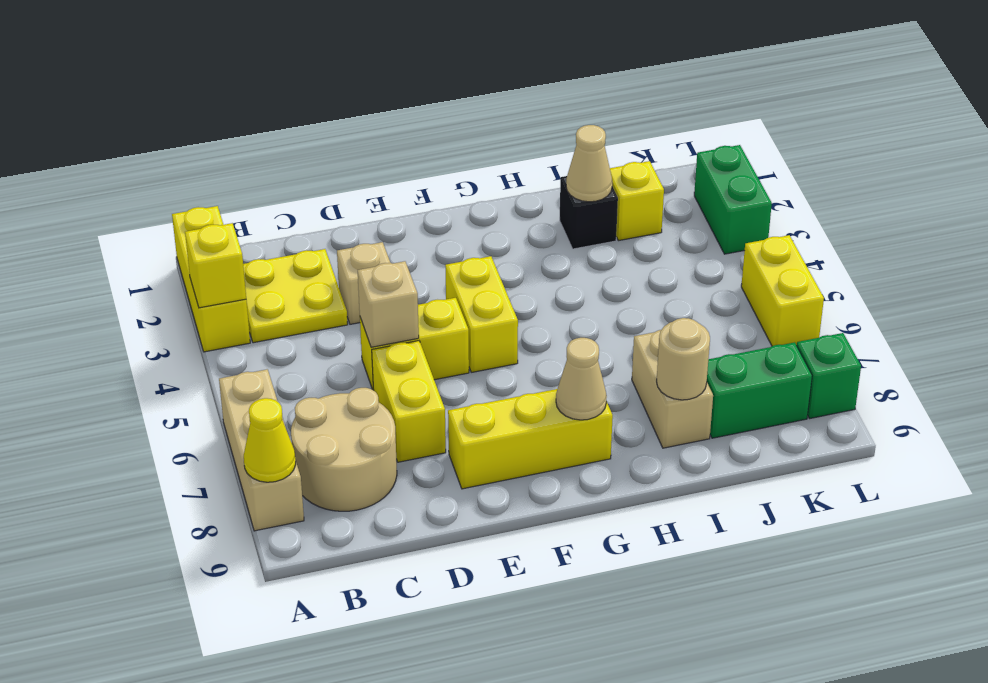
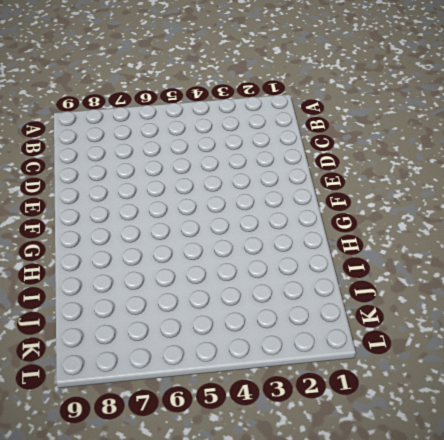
none -> yellow 1x3 brick [172,206,250,352]
none -> tan 1x3 brick [219,369,304,531]
none -> yellow 2x2 plate [243,249,348,343]

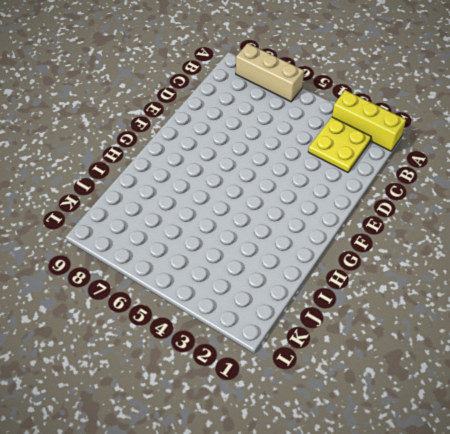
none -> tan 2x2 round brick [291,388,397,511]
none -> tan 1x1 brick [337,242,390,324]
none -> yellow 1x2 brick [360,298,469,390]

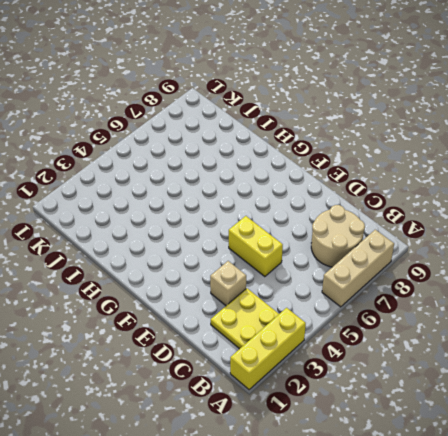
none -> yellow 1x2 brick [372,341,446,462]
none -> yellow 1x3 brick [448,389,613,489]
none -> yellow 1x2 brick [445,256,518,372]

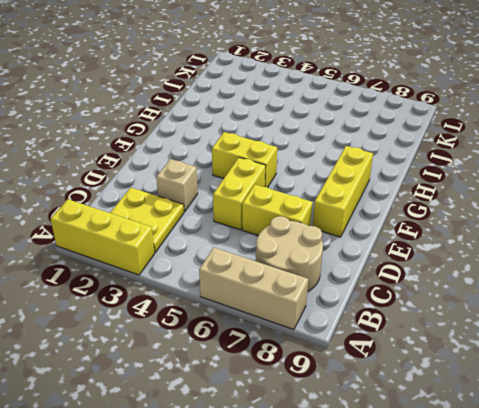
none -> black 1x1 brick [560,176,618,249]
none -> tan 1x2 brick [632,330,713,448]
none -> yellow 1x1 brick [610,161,664,241]

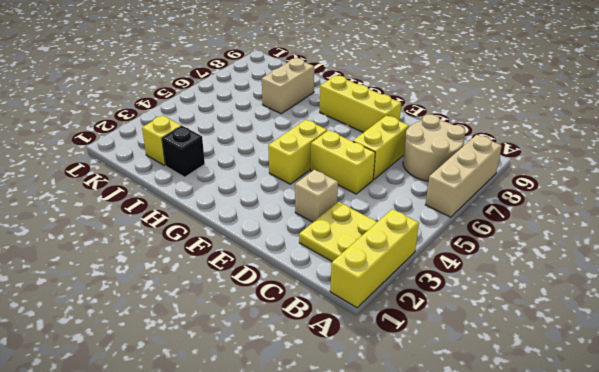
none -> green 1x2 brick [707,342,812,438]
none -> green 1x2 brick [694,145,772,254]
none -> yellow 1x2 brick [741,235,824,346]

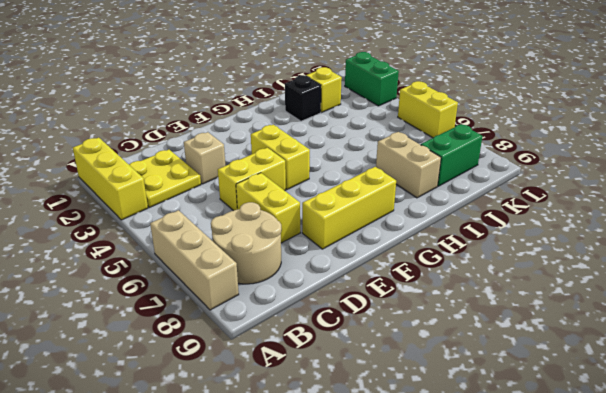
none -> green 1x1 brick [797,333,861,419]
none -> yellow 1x1 brick [185,223,246,308]
none -> yellow 1x1 cone [244,398,296,482]

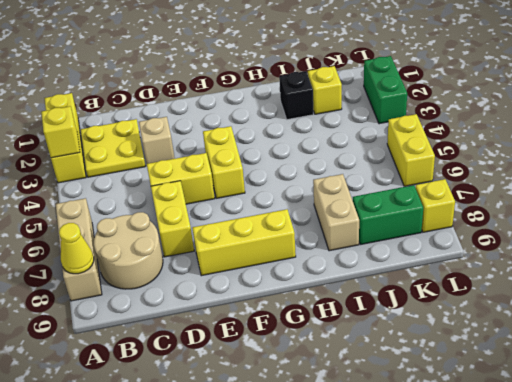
yellow 1x1 brick [415,179,455,232] -> green 1x1 brick [797,333,861,419]
none -> tan 1x1 brick [358,261,419,347]
none -> tan 1x1 cone [556,338,607,420]
none -> tan 1x1 cone [566,125,612,202]

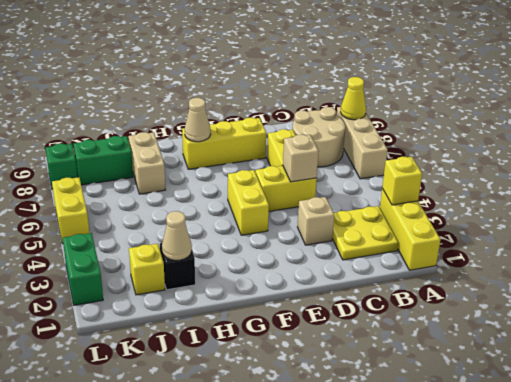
none -> tan 1x1 round brick [657,318,710,400]

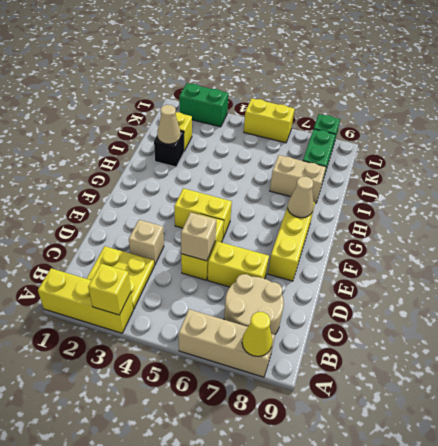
none -> tan 1x1 round brick [657,318,710,400]

